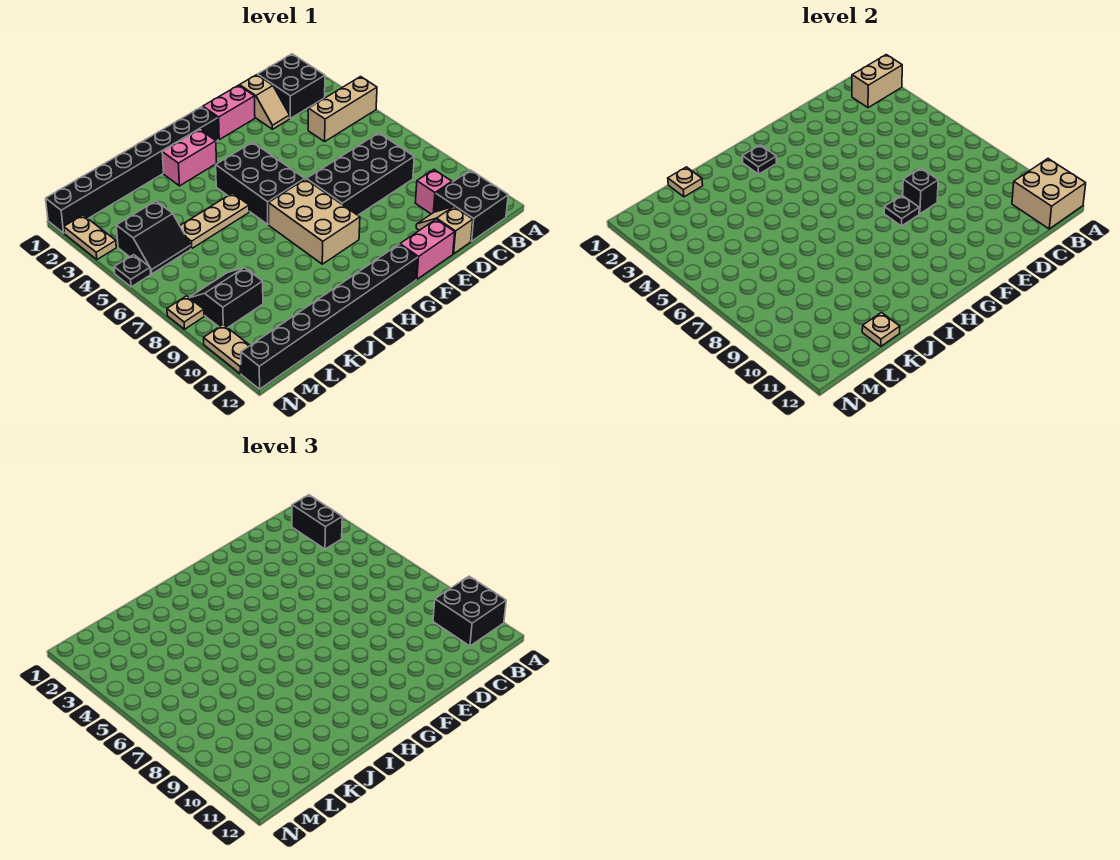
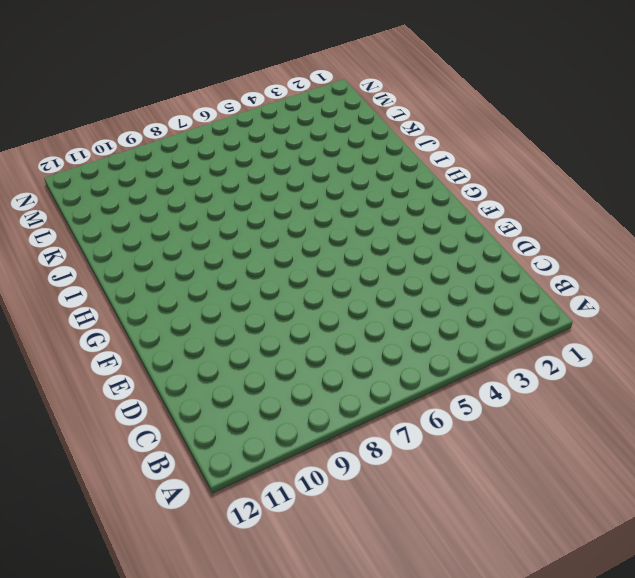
none -> tan 1x3 brick [308,77,377,142]
none -> black 2x2 brick [258,54,325,118]
none -> black 2x2 brick [435,170,508,241]
none -> black 2x4 brick [306,133,414,215]

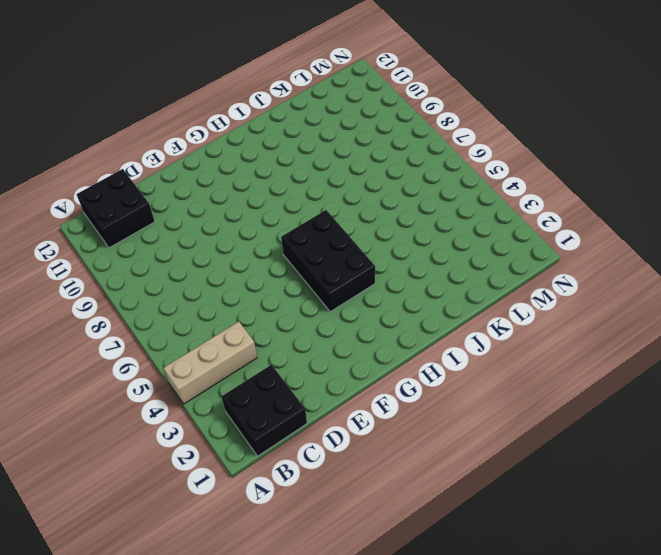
none -> black 2x4 brick [306,133,414,215]
none -> pink 1x1 brick [415,170,452,214]
none -> tan 1x2 slope [240,75,290,129]
none -> tan 1x2 slope [416,207,473,254]

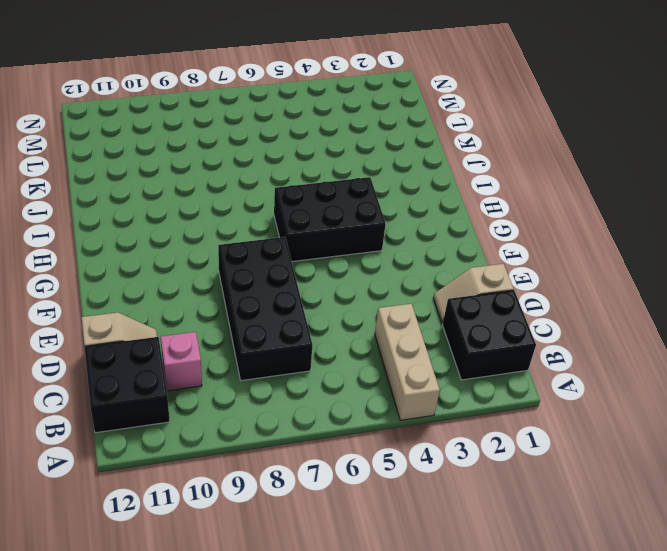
none -> pink 1x2 brick [203,85,255,140]
none -> pink 1x2 brick [400,219,455,279]
none -> black 1x8 brick [46,107,218,233]
none -> tan 2x3 brick [269,179,360,264]

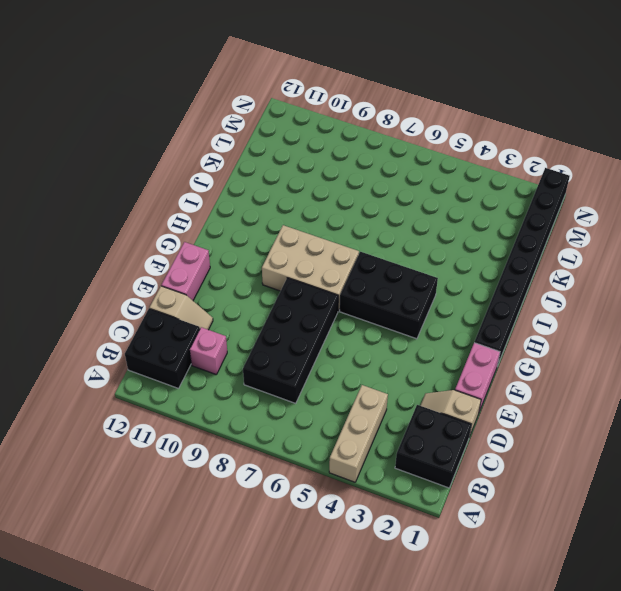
none -> black 1x8 brick [241,245,418,389]
none -> pink 1x2 brick [162,130,217,186]
none -> tan 1x3 plate [180,193,249,248]
none -> black 2x2 slope [116,201,191,274]

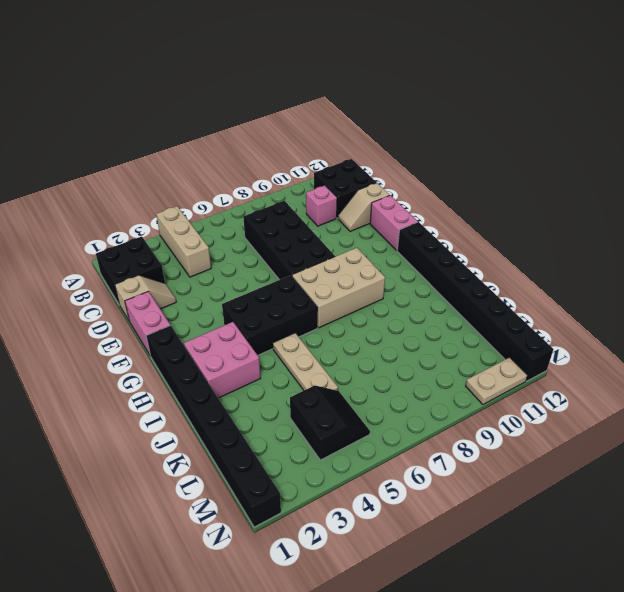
pink 2x2 brick [184,322,261,398] -> pink 1x2 brick [162,130,217,186]
none -> black 2x2 slope [189,268,263,328]
none -> tan 1x2 plate [64,215,116,259]
none -> black 1x1 plate [114,255,151,287]
none -> tan 1x1 plate [167,296,204,329]

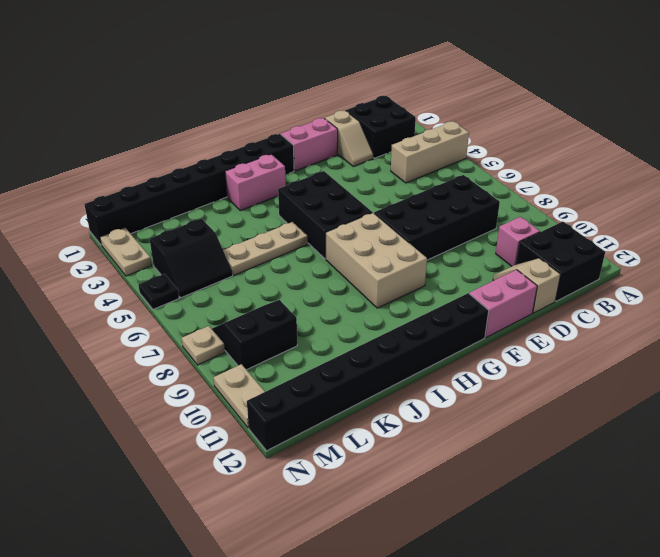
none -> tan 1x2 brick [852,55,902,108]
none -> tan 2x2 brick [1012,159,1086,229]
none -> black 1x1 brick [903,168,938,214]
none -> black 1x1 plate [884,195,919,226]

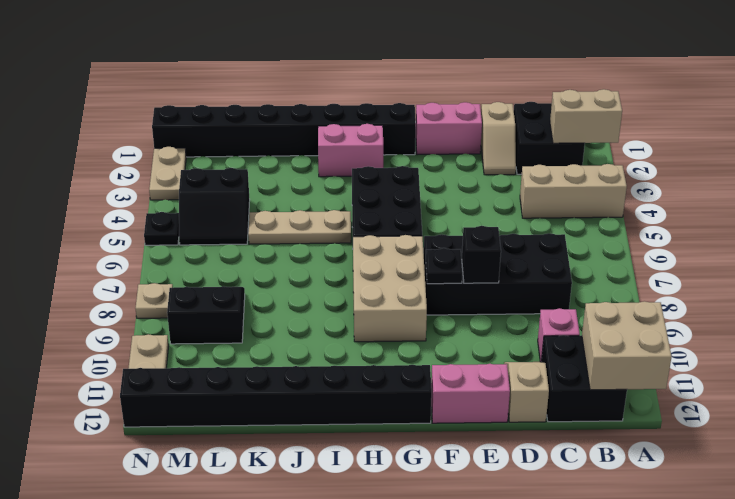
none -> black 1x1 plate [742,145,777,174]
none -> tan 1x1 plate [668,167,703,197]
none -> tan 1x1 plate [862,313,900,346]
none -> black 2x2 brick [433,576,506,646]

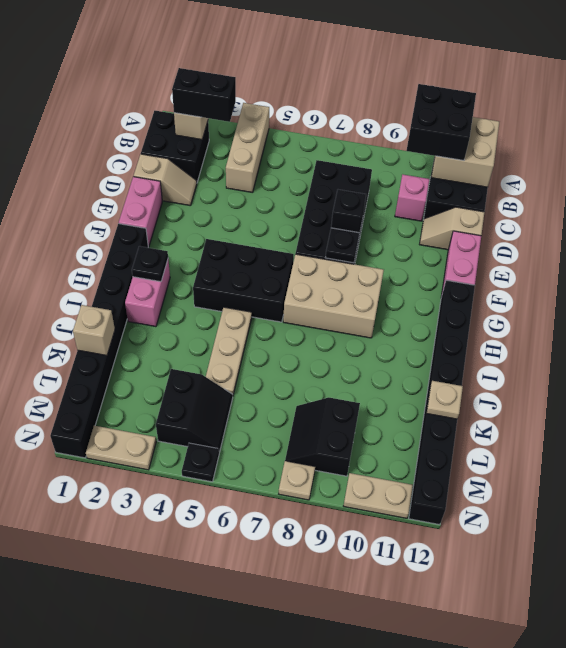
tan 1x1 brick [73,305,115,356] -> tan 1x1 plate [668,167,703,197]

